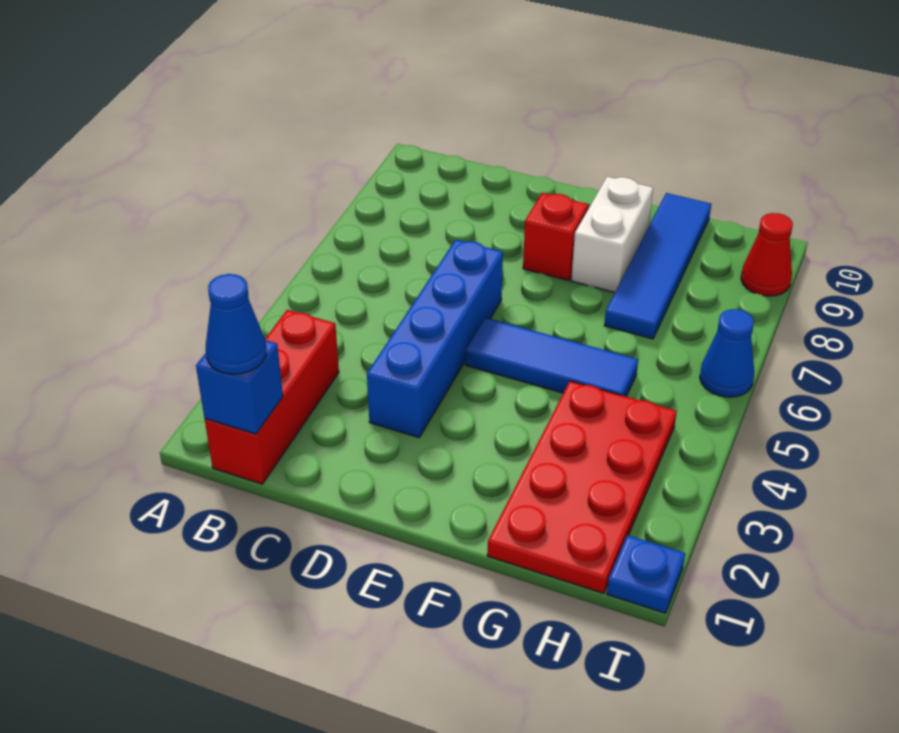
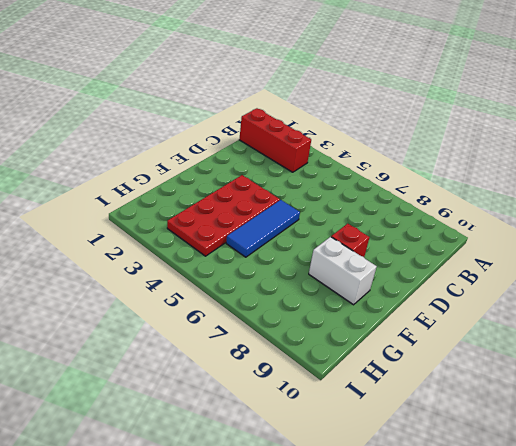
red 2x4 plate [167,175,280,256] -> red 2x4 plate turned to [487,381,677,593]
none -> blue 1x4 brick [367,240,503,437]
none -> blue 1x4 tile [604,193,711,339]
none -> blue 1x1 plate [607,535,685,613]

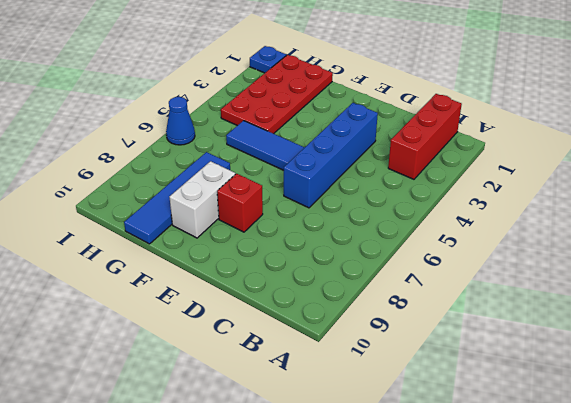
none -> red 1x1 cone [741,213,793,296]
none -> blue 1x1 brick [196,340,283,434]
none -> blue 1x1 cone [206,274,266,374]

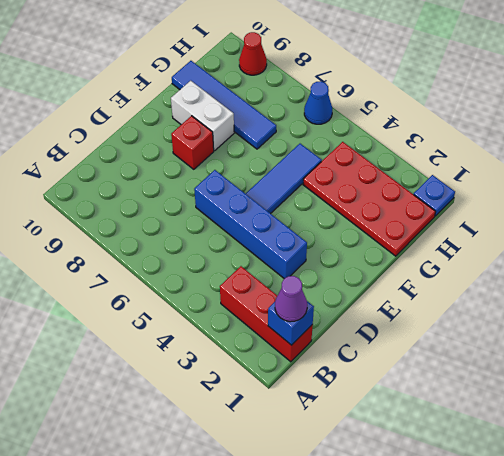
purple 1x1 cone [275,276,307,322] -> blue 1x1 cone [206,274,266,374]

